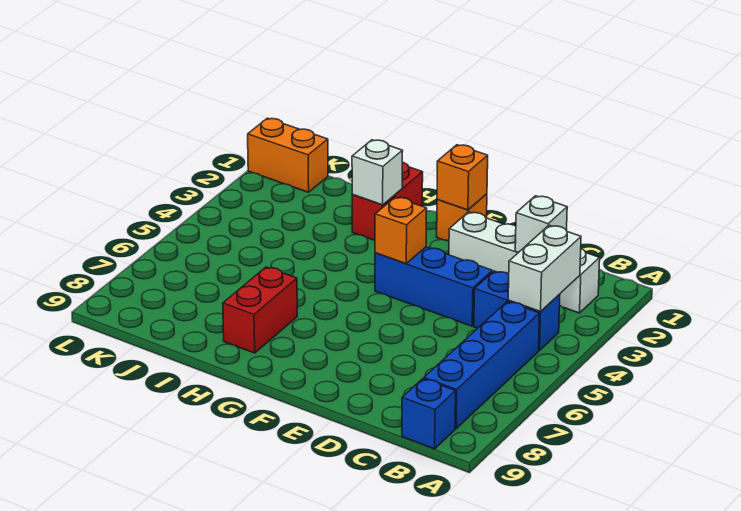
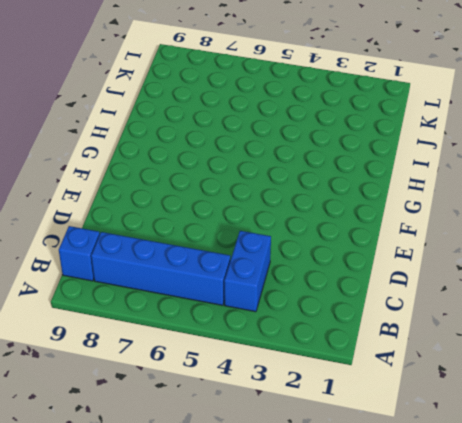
none -> white 1x4 brick [449,212,600,313]
none -> blue 1x3 brick [375,247,492,326]
none -> orange 1x1 brick [437,194,487,241]

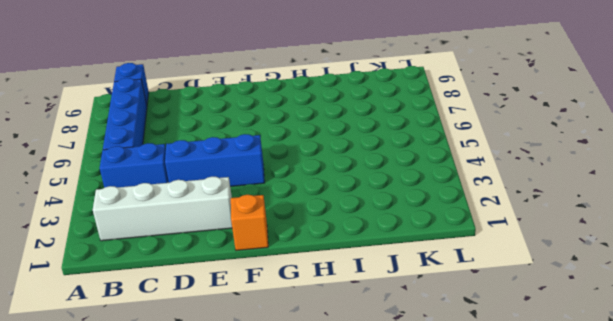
none -> red 1x2 brick [352,162,423,240]
none -> red 1x2 brick [223,267,297,353]
none -> orange 1x2 brick [248,118,328,192]

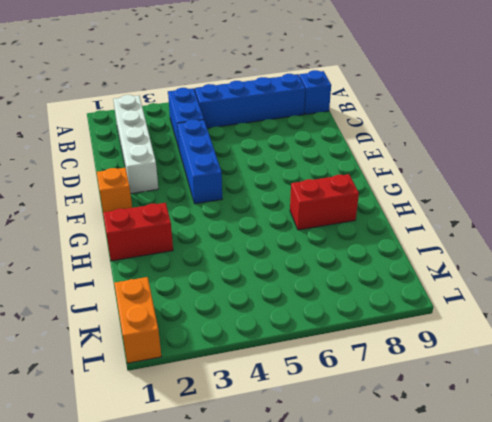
none -> white 1x2 brick [508,225,581,312]
none -> white 1x1 brick [515,196,567,253]
none -> orange 1x1 brick [437,145,488,210]

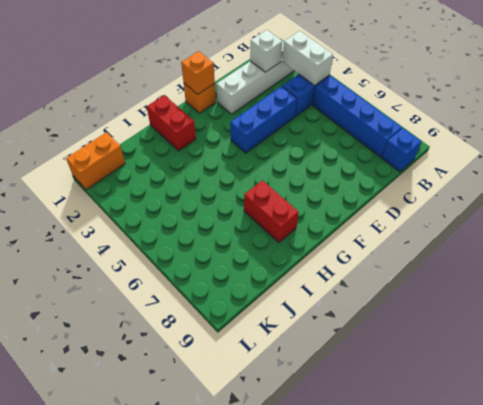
none -> orange 1x1 brick [375,197,427,264]
none -> white 1x1 brick [352,140,403,205]

